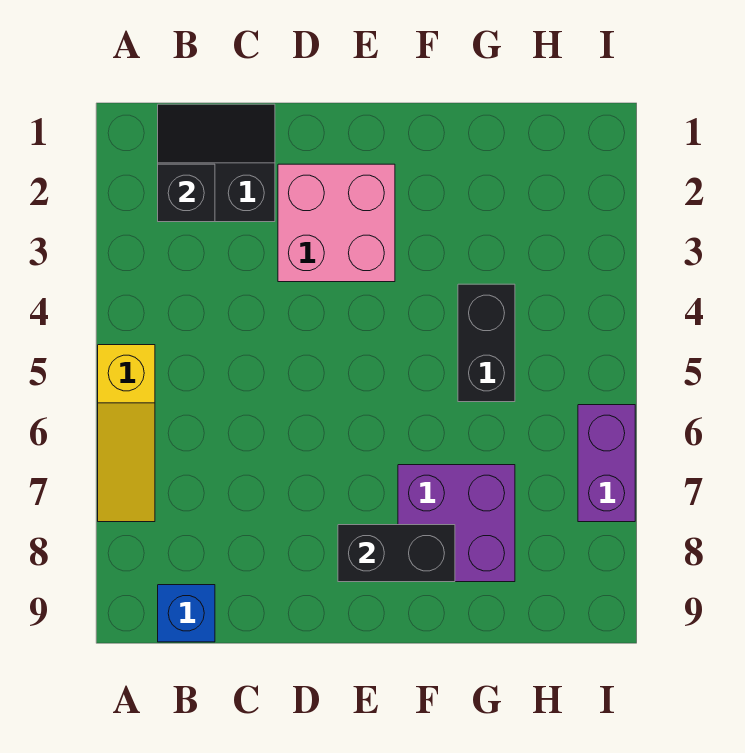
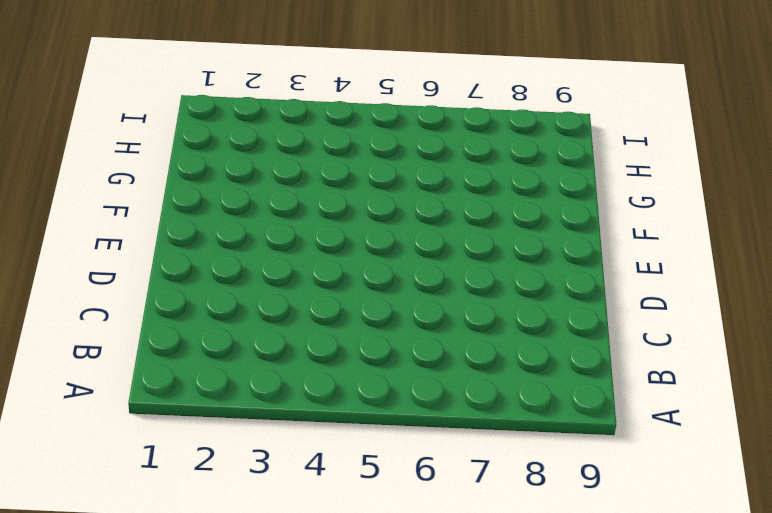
none -> yellow 1x3 slope [98,345,155,522]
none -> black 2x2 slope [158,104,275,222]

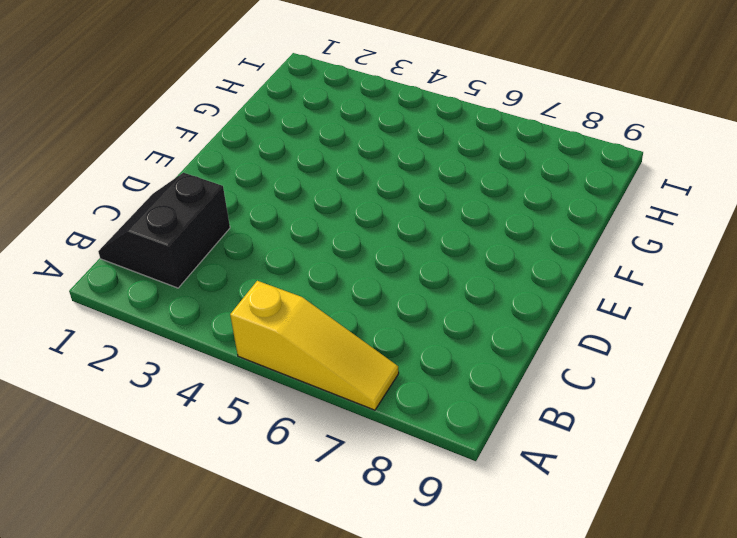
none -> blue 1x1 brick [158,585,215,642]
none -> pink 2x2 brick [278,164,395,282]

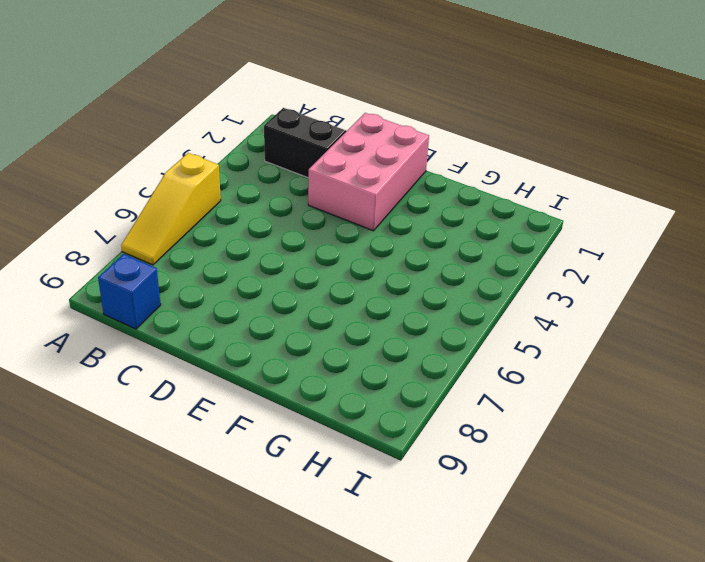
pink 2x3 brick [308,113,429,231] -> pink 2x2 brick [278,164,395,282]
none -> purple 2x2 brick [398,465,515,582]
none -> black 1x2 brick [458,284,515,402]

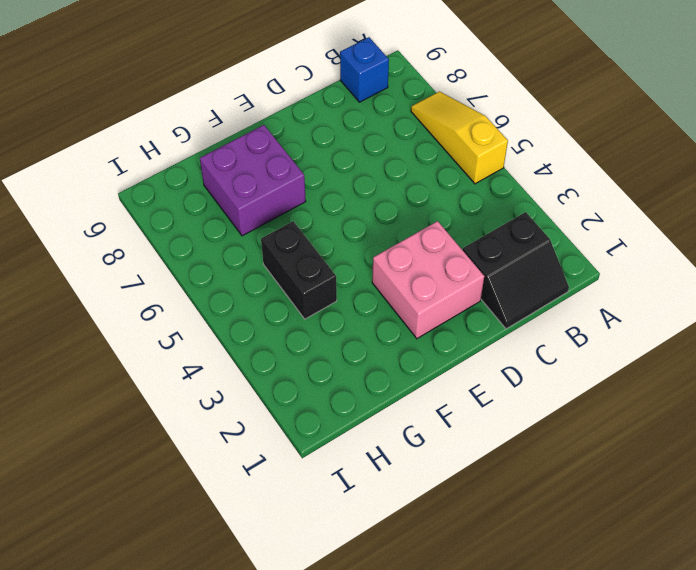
none -> purple 1x2 brick [578,405,635,522]
none -> black 1x1 brick [158,164,215,222]

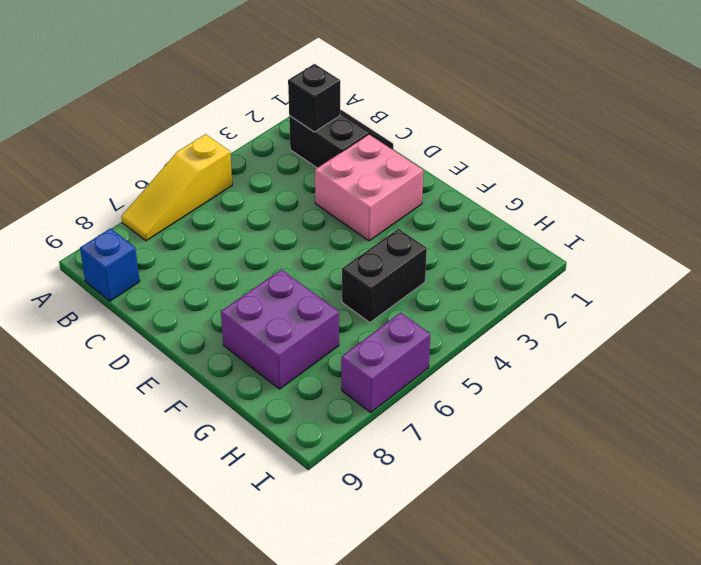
none -> black 1x2 brick [338,525,455,582]

